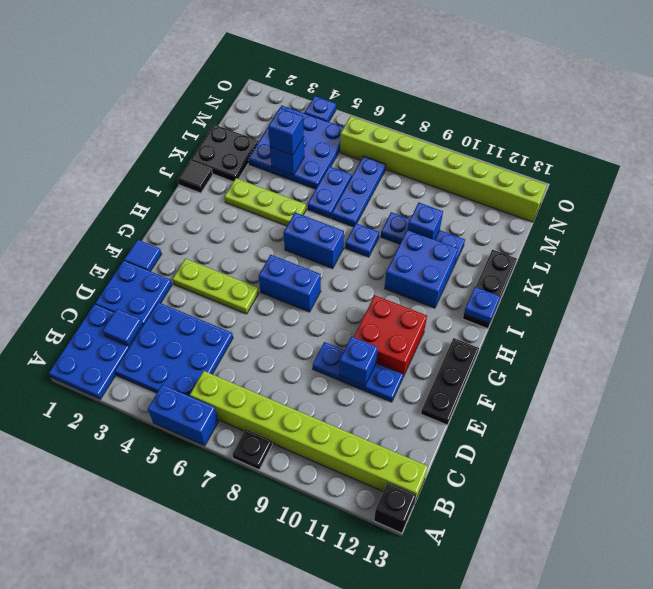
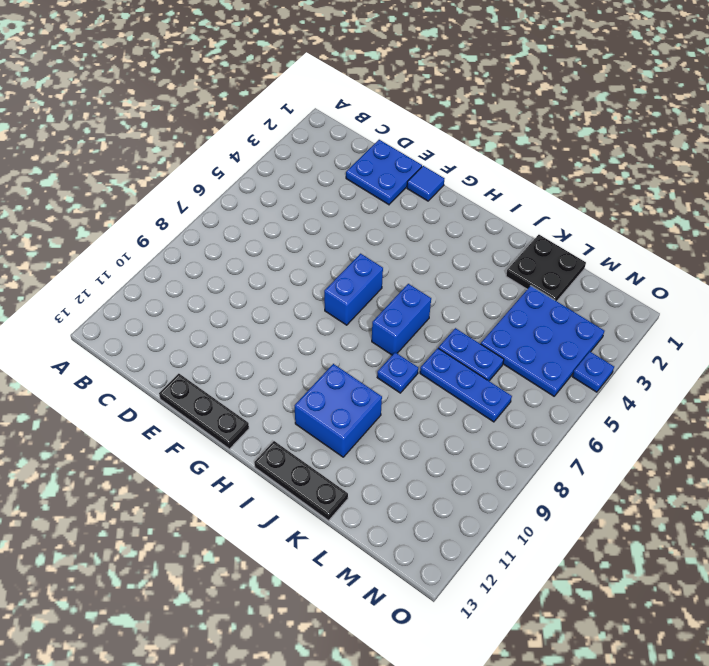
none -> blue 2x3 plate [49,304,143,399]
none -> blue 1x2 brick [148,384,218,446]
none -> black 1x1 plate [232,430,272,470]
none -> black 1x1 brick [374,482,416,533]

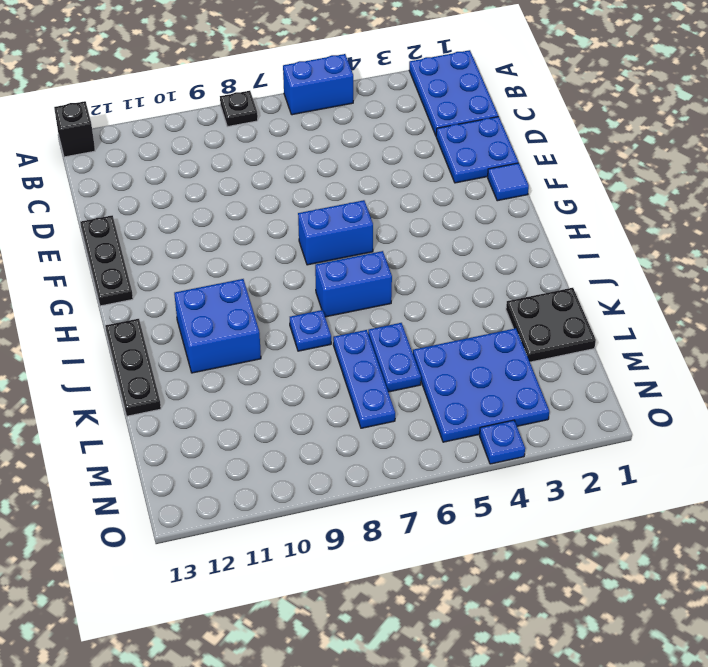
none -> blue 3x3 plate [115,302,233,396]
none -> lime 1x8 brick [190,371,428,503]
none -> blue 1x3 plate [313,342,403,402]
none -> lime 1x3 plate [173,259,259,314]

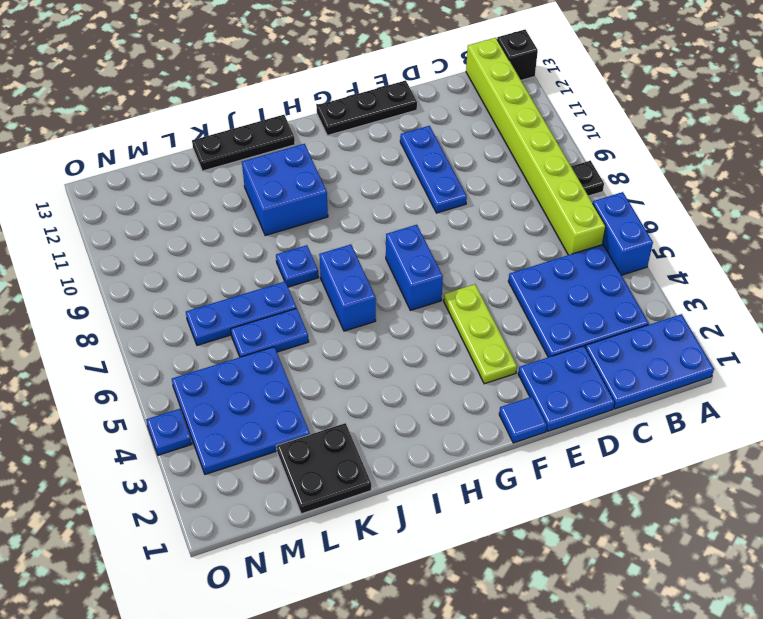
none -> red 2x2 brick [354,295,427,377]
none -> black 1x1 tile [178,161,213,193]
none -> lime 1x3 plate [224,178,306,226]
none -> blue 1x3 plate [381,212,465,263]

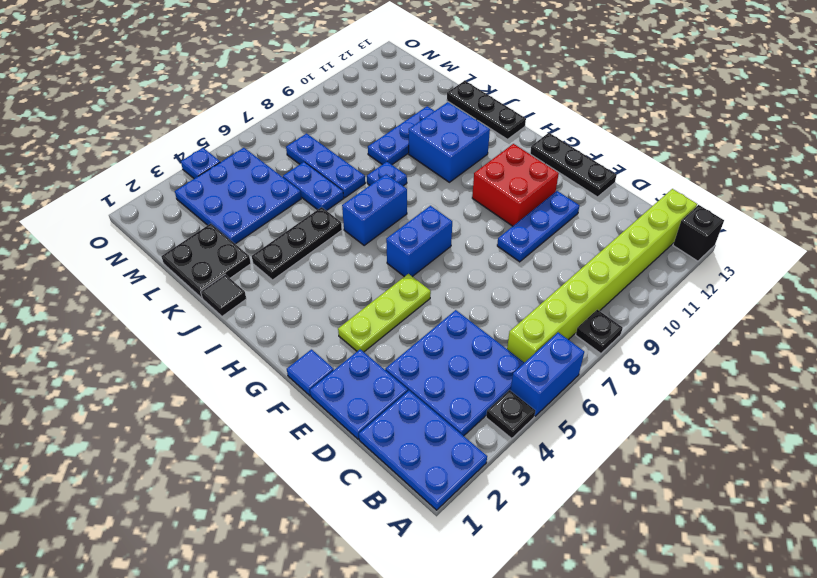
black 1x1 plate [486,390,535,439] -> none
black 1x3 plate [252,207,342,280] -> lime 1x3 plate [224,178,306,226]
none -> lime 1x8 brick [340,116,547,222]
none -> blue 1x1 tile [103,309,142,346]
none -> blue 1x1 brick [339,336,378,386]
none -> blue 1x1 plate [464,287,500,323]

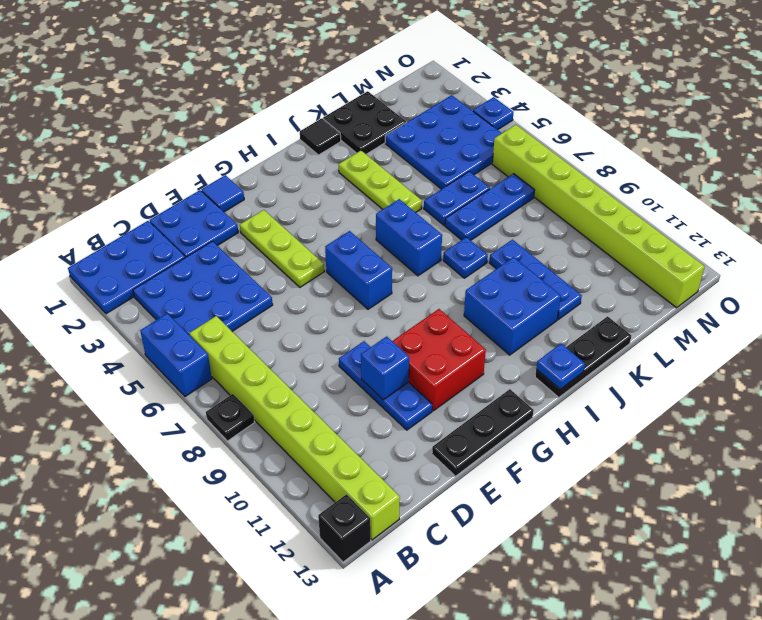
none -> blue 1x1 tile [103,309,142,346]
none -> blue 1x1 brick [408,203,443,240]
none -> blue 1x1 brick [270,138,304,175]
none -> blue 1x1 brick [268,108,304,155]

